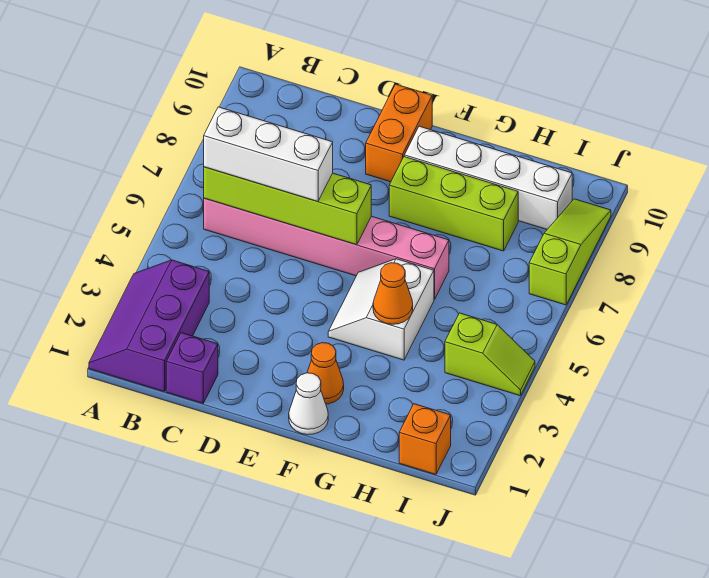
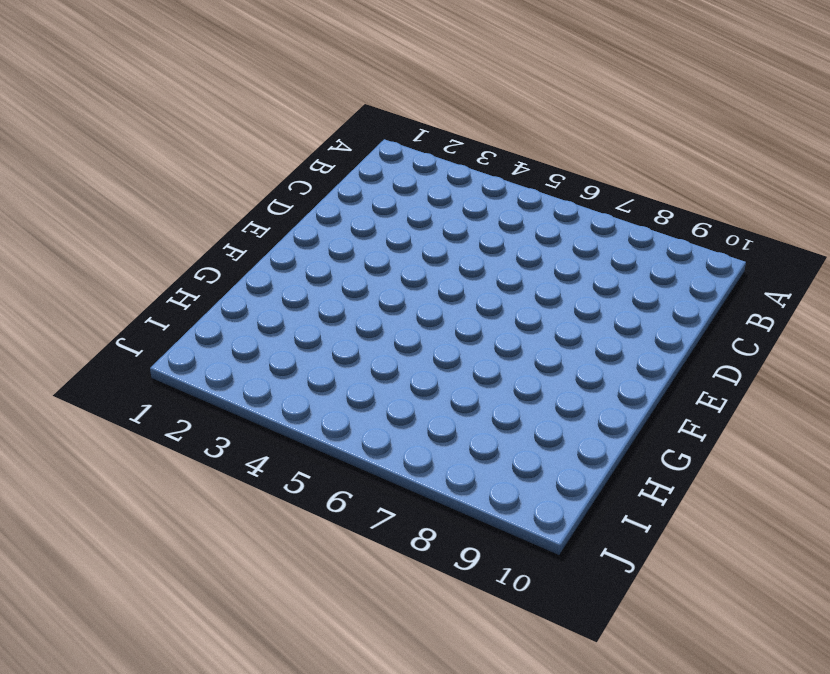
none -> purple 2x3 slope [89,260,209,392]
none -> pink 1x6 brick [204,198,449,300]
none -> purple 1x1 brick [166,333,218,403]

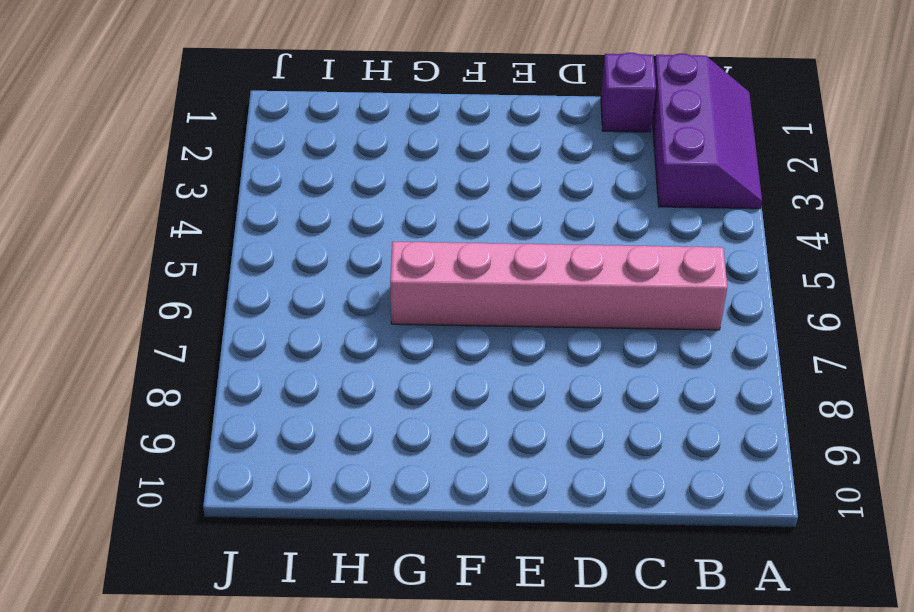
none -> orange 1x2 brick [366,84,432,182]
none -> white 1x1 cone [289,373,328,435]
none -> orange 1x1 cone [307,343,344,404]

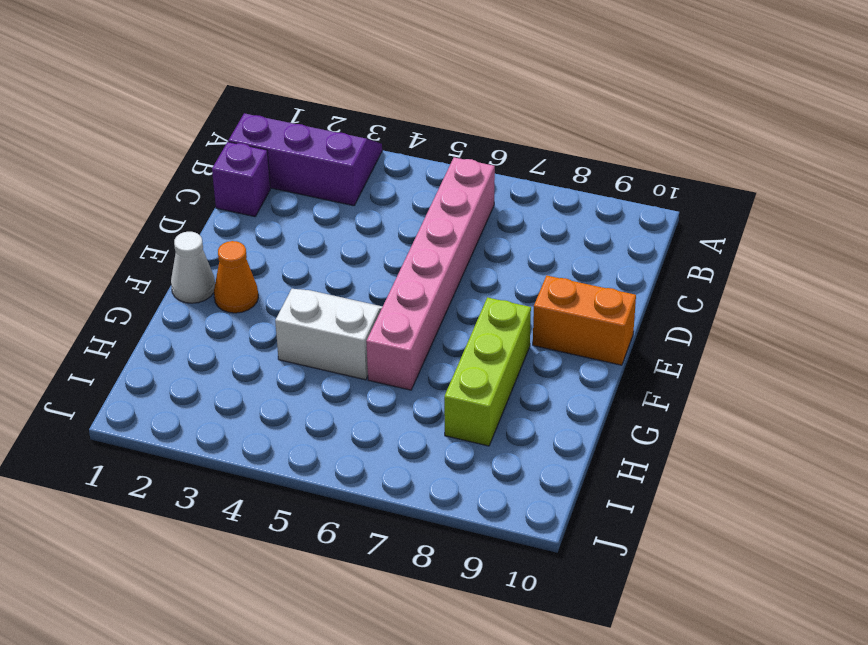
none -> white 1x4 brick [404,126,572,229]
none -> orange 1x1 brick [399,404,451,475]
none -> lime 1x2 slope [445,313,535,396]

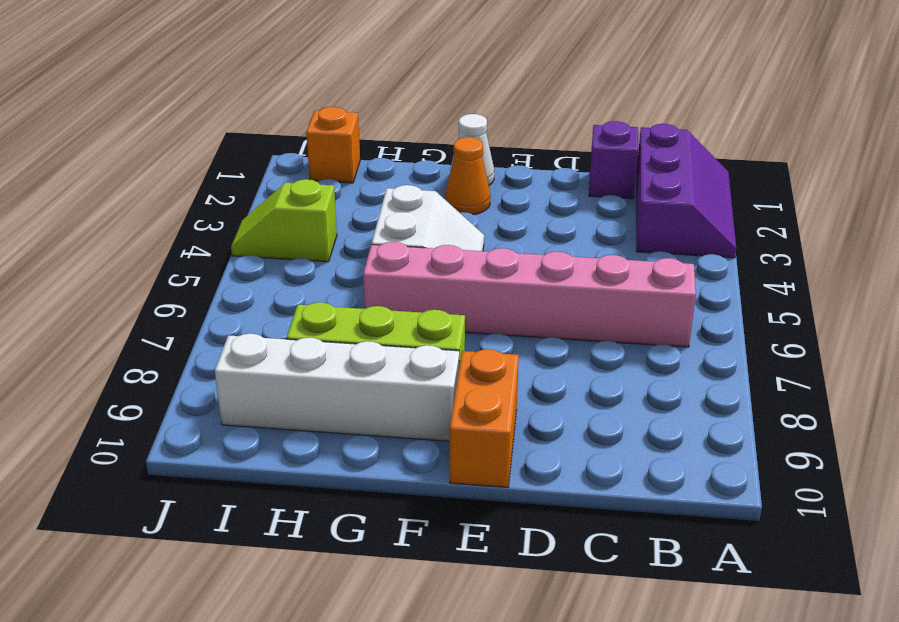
none -> lime 1x3 slope [529,199,611,305]
none -> lime 1x4 brick [204,167,371,245]
none -> orange 1x1 cone [373,263,413,324]

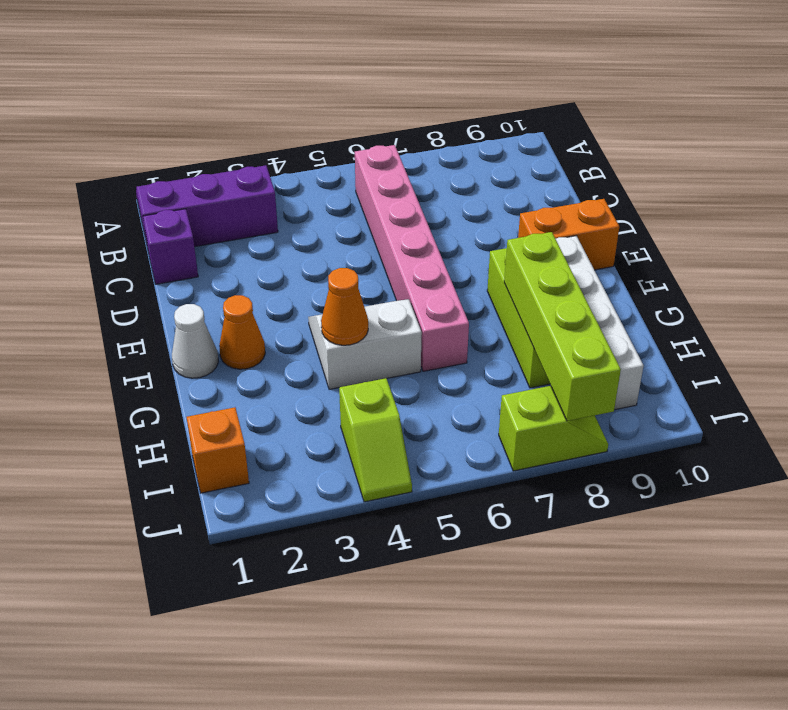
lime 1x4 brick [504,232,621,421] -> lime 1x4 brick moved to [204,167,371,245]
lime 1x2 slope [499,386,608,471] -> lime 1x3 slope [529,199,611,305]
none -> white 1x3 brick [204,107,333,202]

